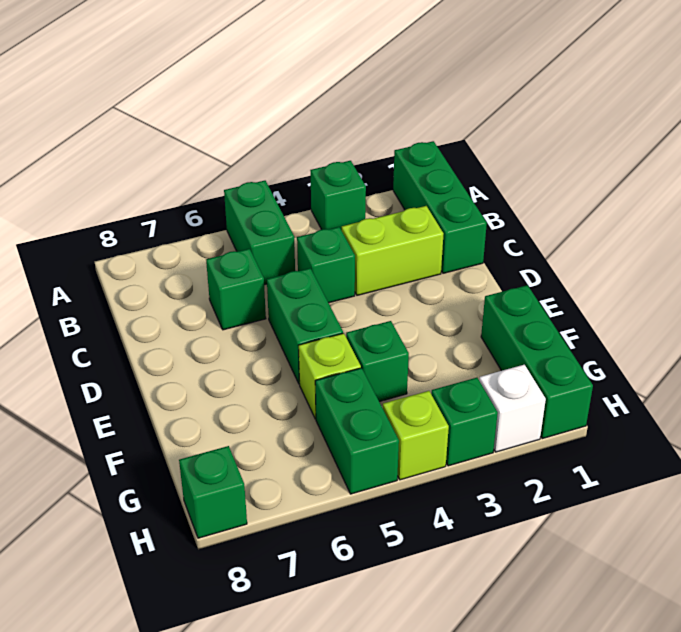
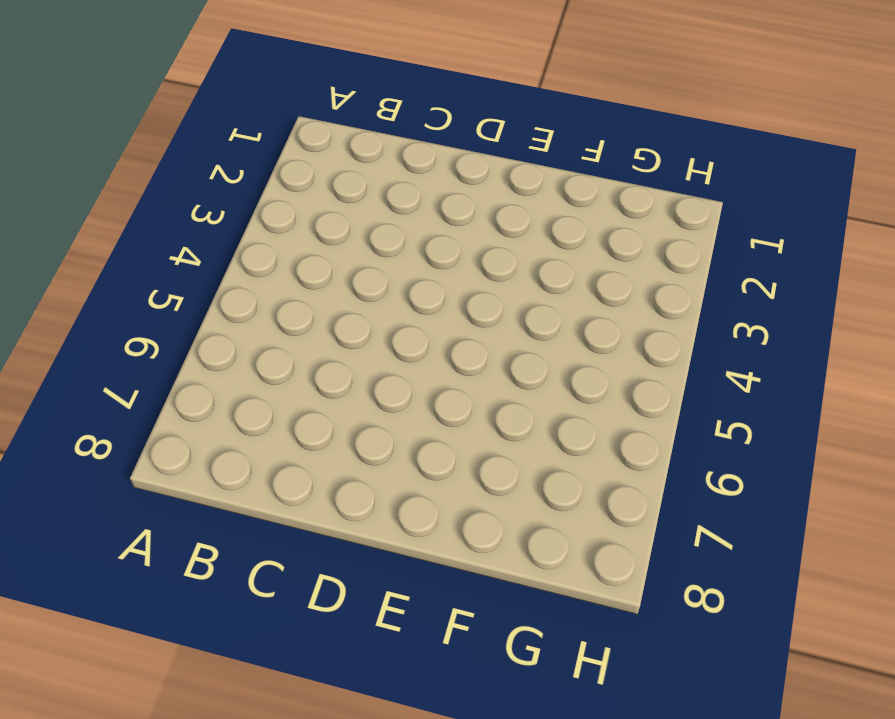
none -> green 1x3 brick [393,141,487,273]
none -> green 1x1 brick [310,161,366,230]
none -> green 1x2 brick [224,181,295,285]

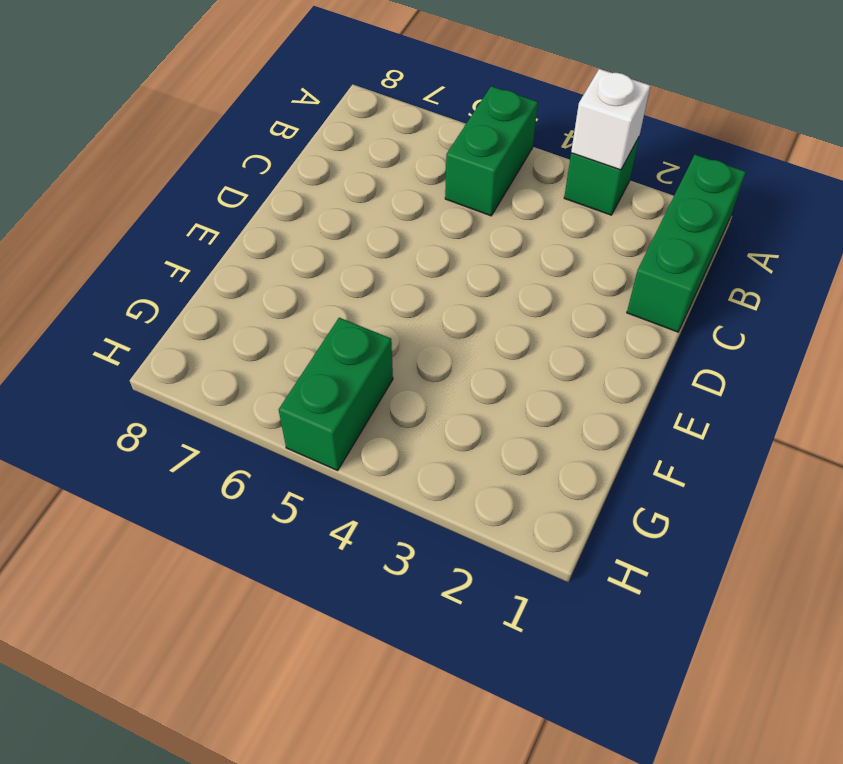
white 1x1 brick [571,69,650,170] -> white 1x1 brick moved to [479,365,546,452]
none -> lime 1x2 brick [342,206,444,295]
none -> green 1x1 brick [297,227,355,303]
none -> green 1x1 brick [206,249,266,330]

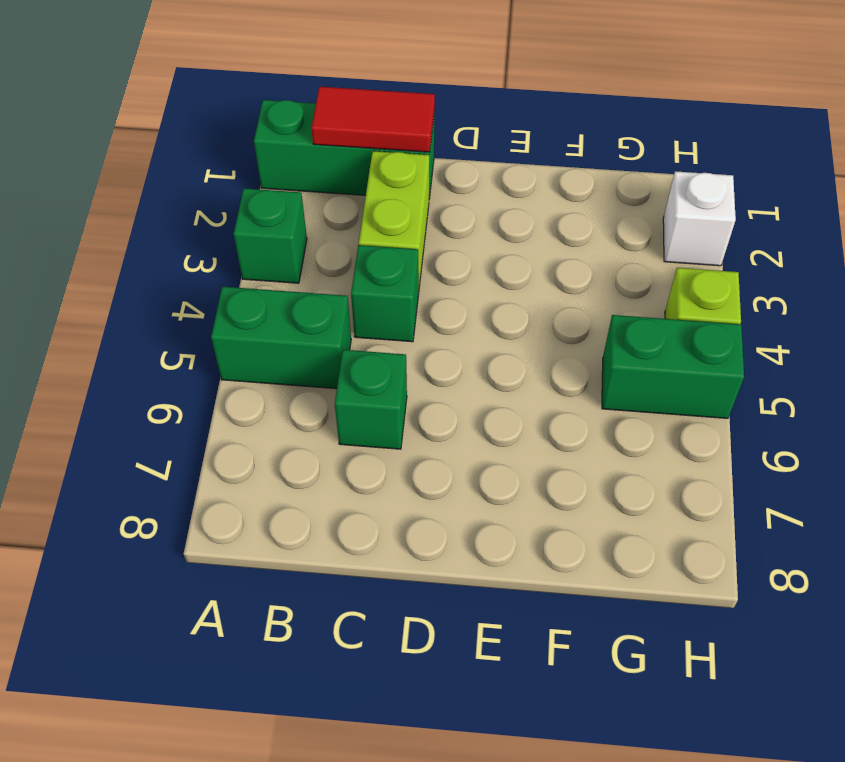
red 1x2 tile [311,87,435,152] -> none
none -> green 1x2 brick [267,268,343,384]
none -> green 1x3 brick [481,285,593,439]
none -> green 1x1 brick [346,321,409,402]

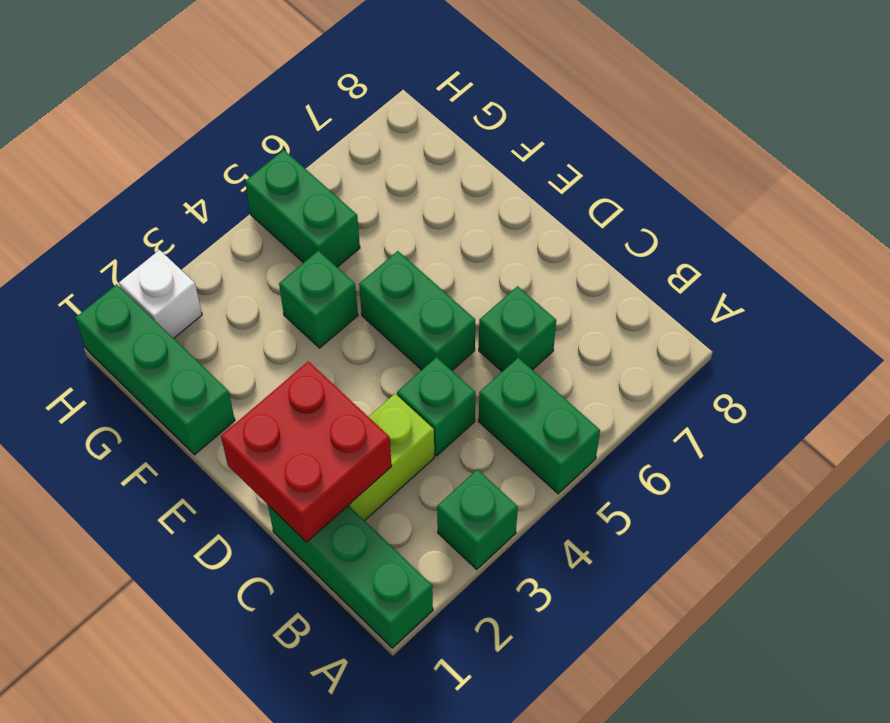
red 2x2 brick [221,361,392,542] -> none
none -> lime 1x1 brick [299,333,361,419]
none -> green 1x1 brick [431,378,498,466]
none -> lime 1x1 brick [383,391,449,480]

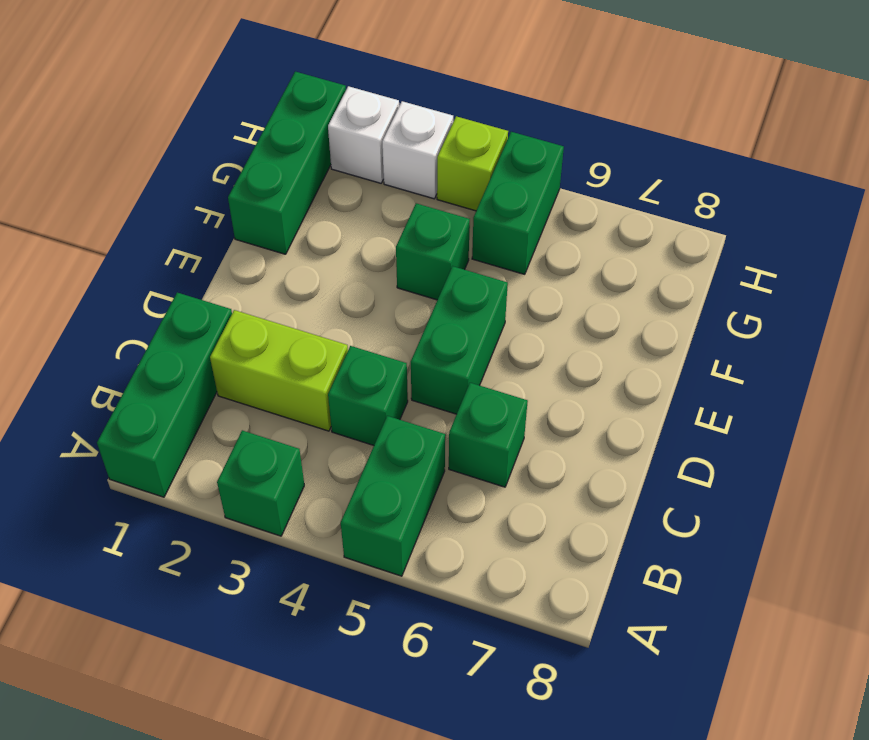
white 1x1 brick [382,101,453,199] -> green 1x1 brick [431,378,498,466]
none -> lime 1x1 brick [299,333,361,419]
none -> green 1x1 brick [179,446,247,538]

